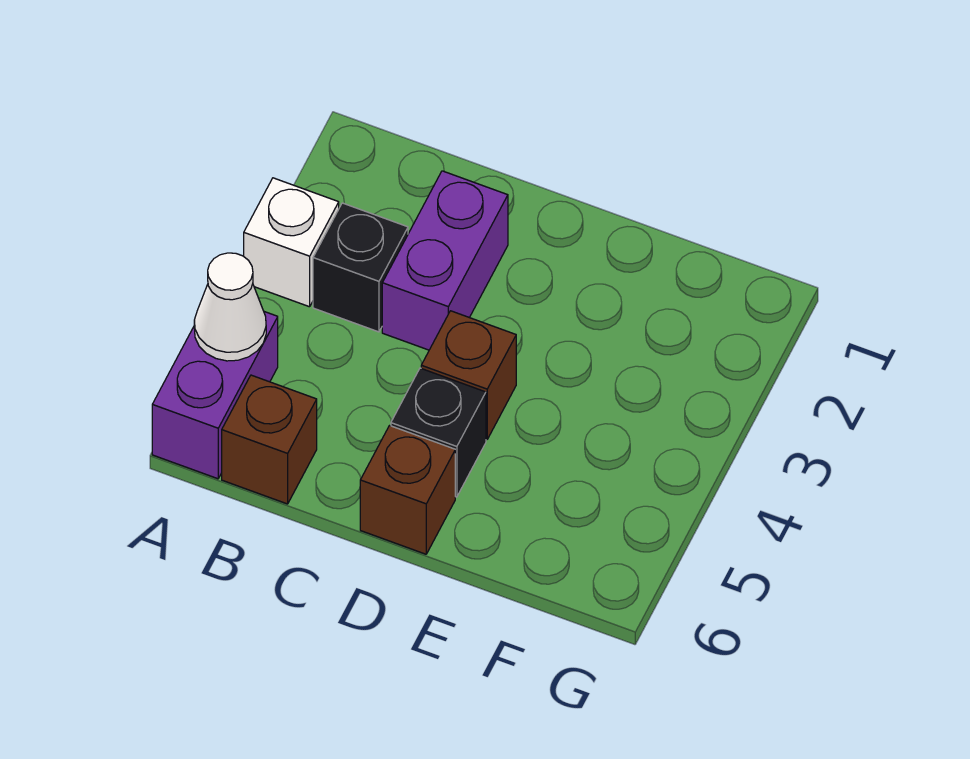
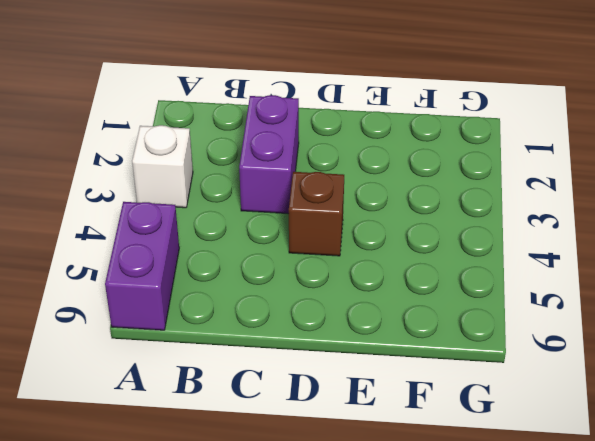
none -> black 1x1 brick [313,203,408,332]
none -> brown 1x1 brick [222,375,317,504]

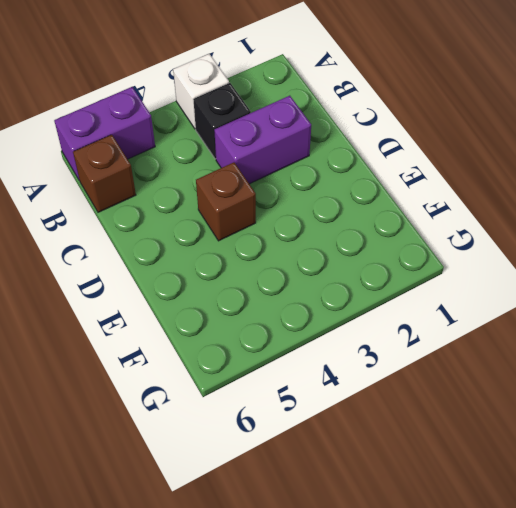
none -> black 1x1 brick [391,368,486,497]
none -> brown 1x1 brick [360,426,455,554]

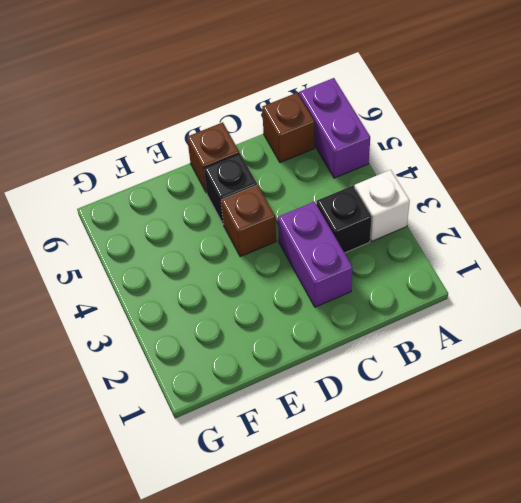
none -> white 1x1 cone [194,253,266,361]

